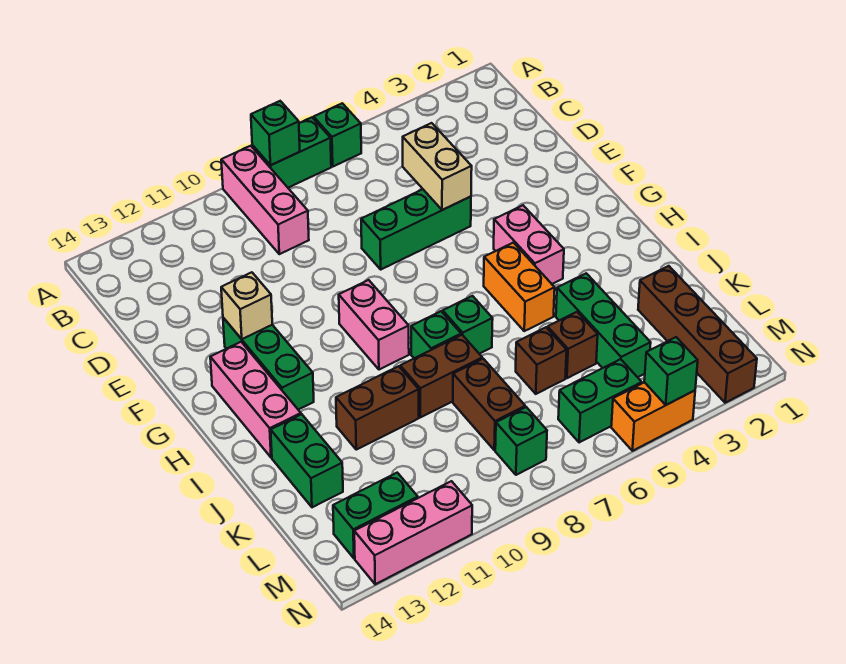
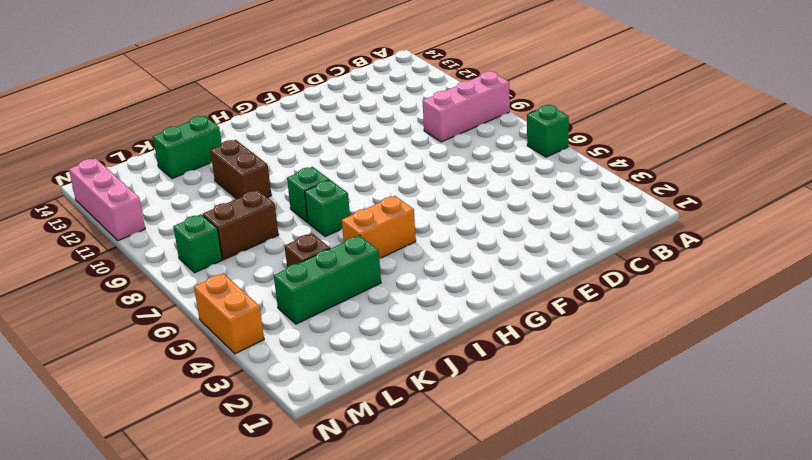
none -> green 1x2 brick [252,118,331,188]
none -> green 1x3 brick [361,189,471,269]
none -> green 1x3 brick [223,318,314,410]

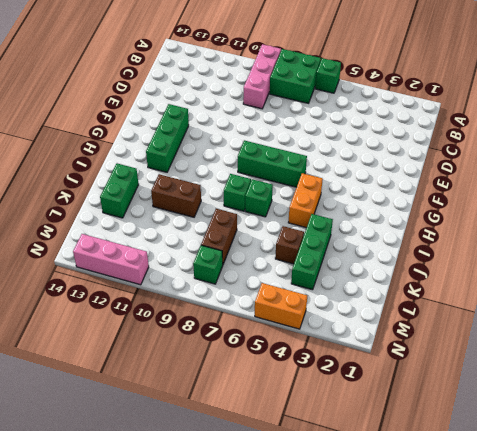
green 2x2 brick [270,49,321,103] -> green 1x2 brick [252,118,331,188]
green 1x3 brick [238,140,307,187] -> green 1x3 brick moved to [361,189,471,269]
none -> pink 1x2 brick [494,205,564,284]
none -> pink 1x2 brick [339,280,409,370]
none -> pink 1x3 brick [210,342,301,458]

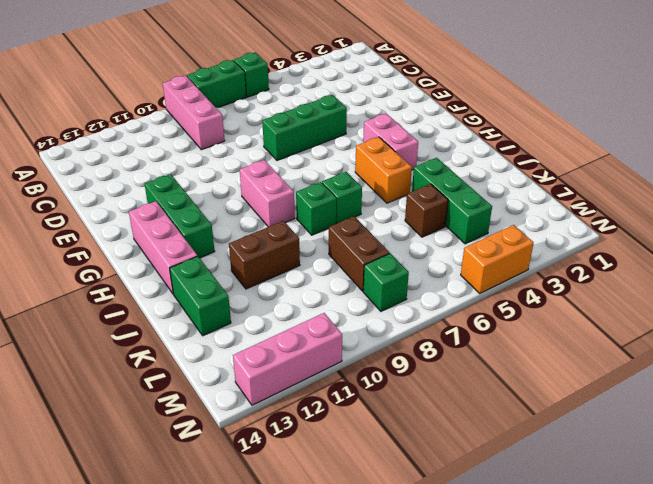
none -> brown 1x2 brick [400,335,482,417]
none -> brown 1x4 brick [638,266,757,403]
none -> brown 1x1 brick [516,327,567,394]

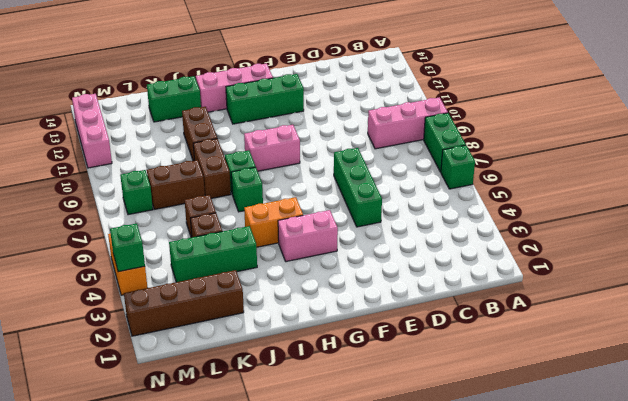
none -> green 1x2 brick [558,359,642,443]
none -> green 1x2 brick [333,473,418,558]
none -> green 1x1 brick [251,101,300,165]

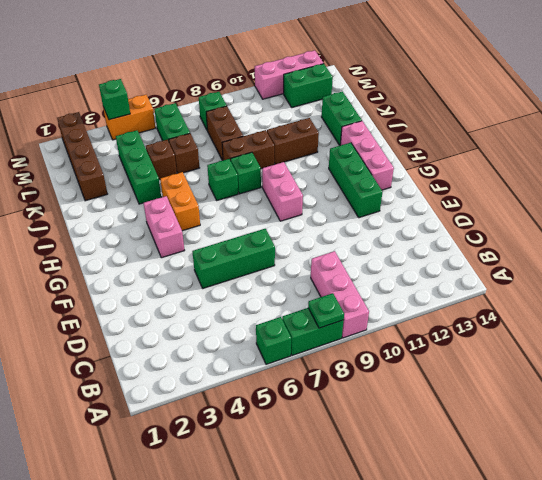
green 1x1 plate [308,293,344,328] -> green 1x1 brick [251,101,300,165]
green 1x2 brick [155,103,190,141] -> green 1x2 brick turned to [558,359,642,443]
none -> tan 1x2 brick [403,123,472,210]
none -> tan 1x1 brick [221,272,272,339]

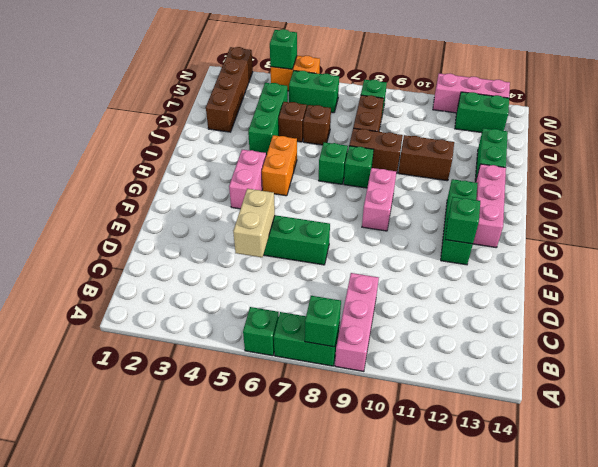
green 1x1 brick [445,197,480,244] -> tan 1x1 brick [221,272,272,339]

